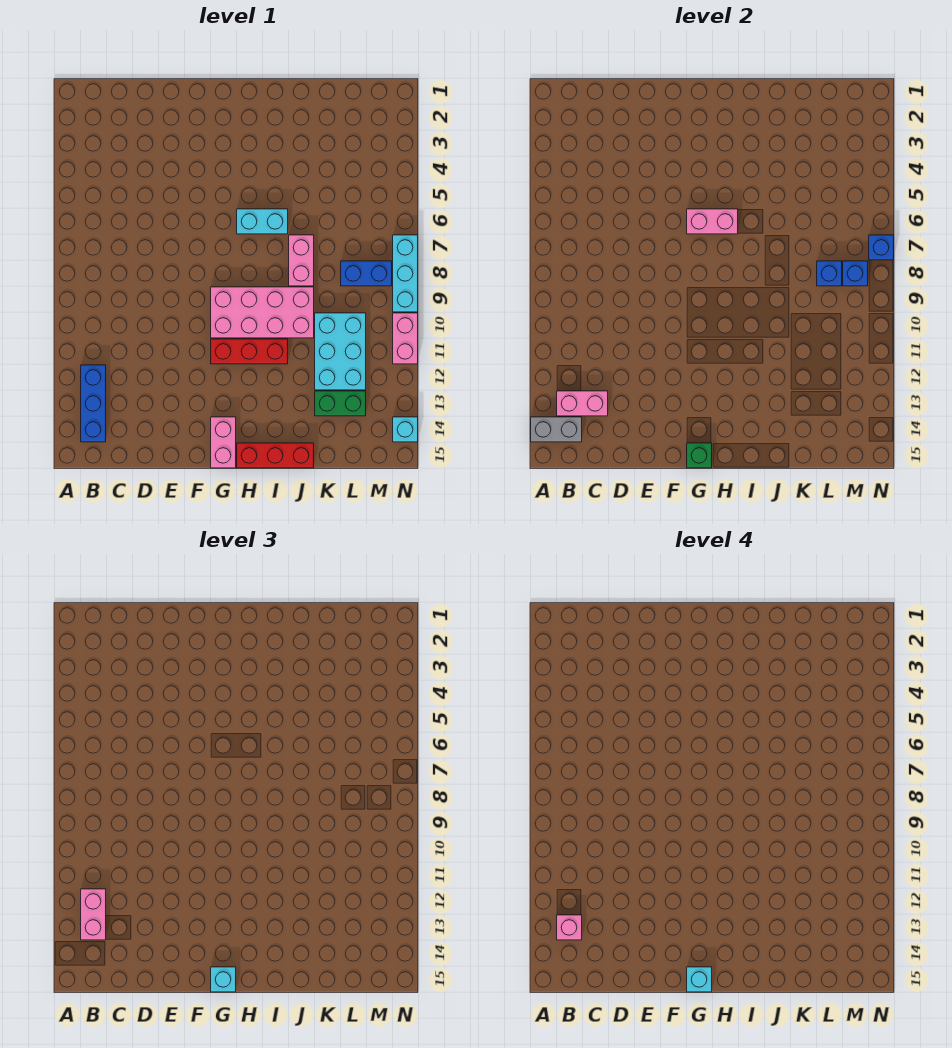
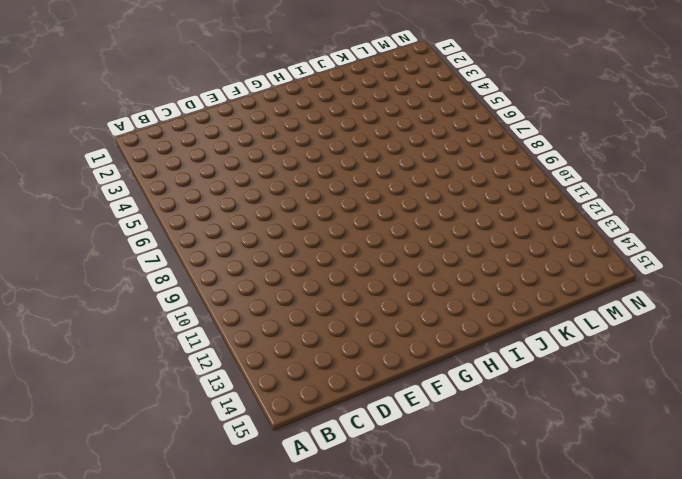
none -> blue 1x3 brick [81,365,106,442]
none -> pink 2x4 brick [211,287,314,338]
none -> red 1x3 brick [211,339,288,364]

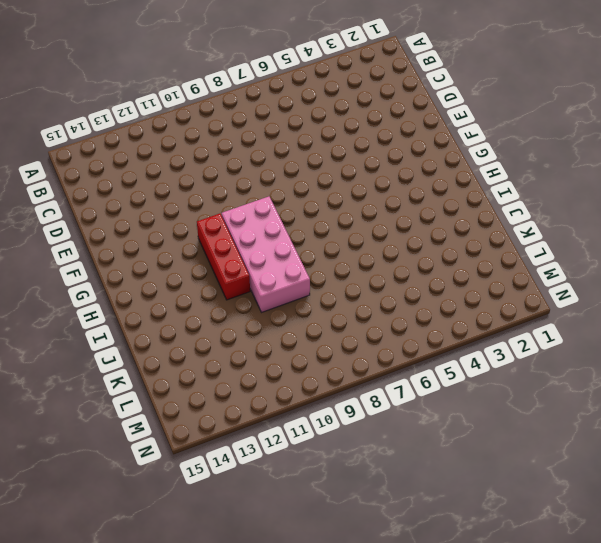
none -> blue 1x3 brick [81,365,106,442]
none -> pink 1x2 brick [211,417,236,468]
none -> cyan 1x2 brick [237,209,288,234]

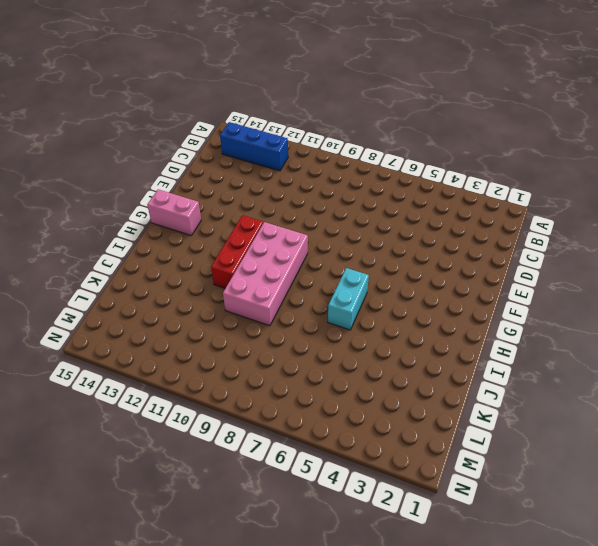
none -> red 1x3 brick [237,443,314,468]
none -> pink 1x2 brick [289,235,314,286]
none -> cyan 2x3 brick [315,313,366,390]

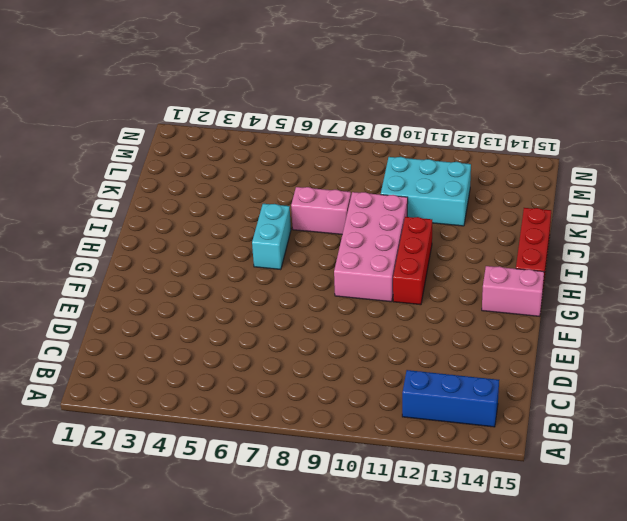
none -> green 1x2 brick [315,391,366,416]
none -> blue 1x2 brick [341,261,392,286]
none -> cyan 1x3 brick [393,235,418,312]

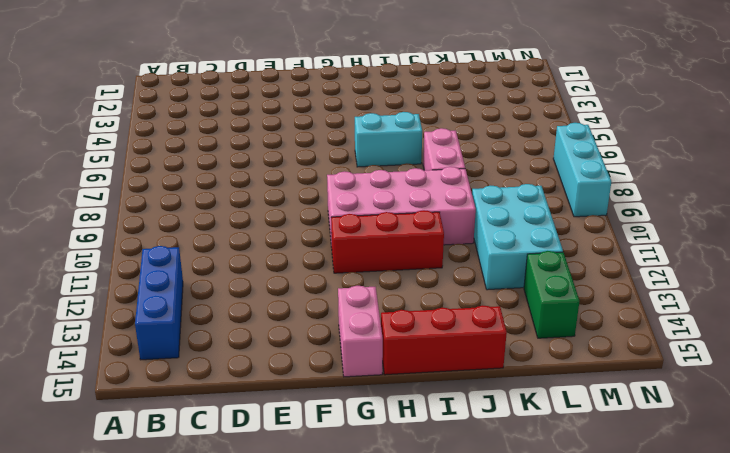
green 1x2 brick [524,251,580,338] -> green 1x2 brick turned to [315,391,366,416]
none -> blue 1x2 brick [341,261,392,286]
none -> pink 1x2 brick [393,313,418,364]
none -> cyan 1x1 brick [393,417,418,442]

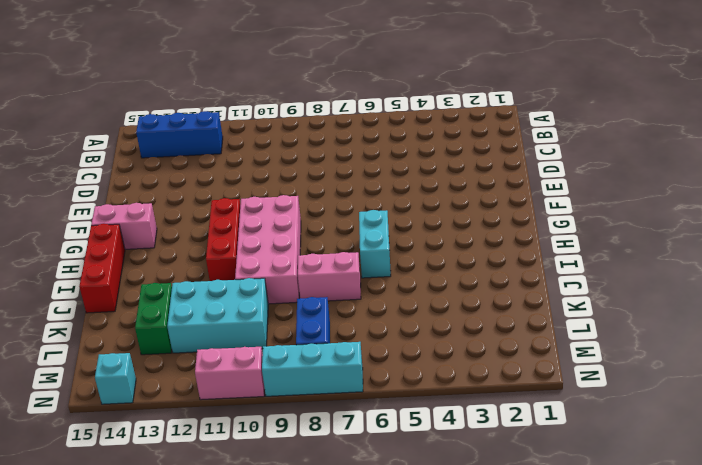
none -> grey 1x2 brick [531,417,582,442]
none -> pink 1x2 brick [557,391,608,416]
none -> pink 1x2 brick [687,209,738,234]

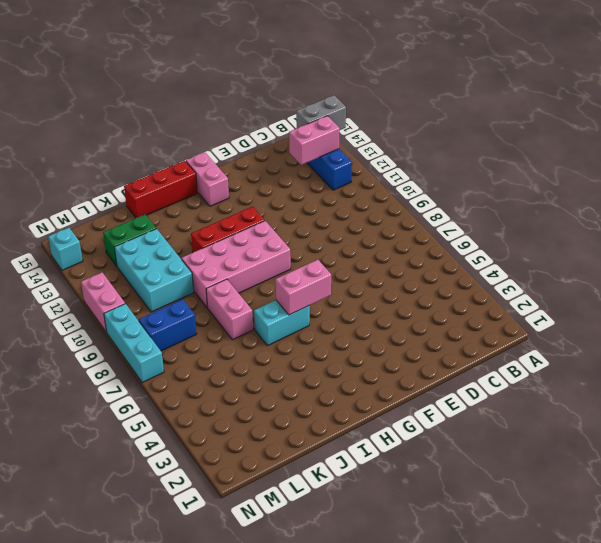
none -> green 1x1 brick [687,443,712,468]
none -> blue 1x1 brick [817,261,842,286]
none -> blue 1x1 brick [843,261,868,286]

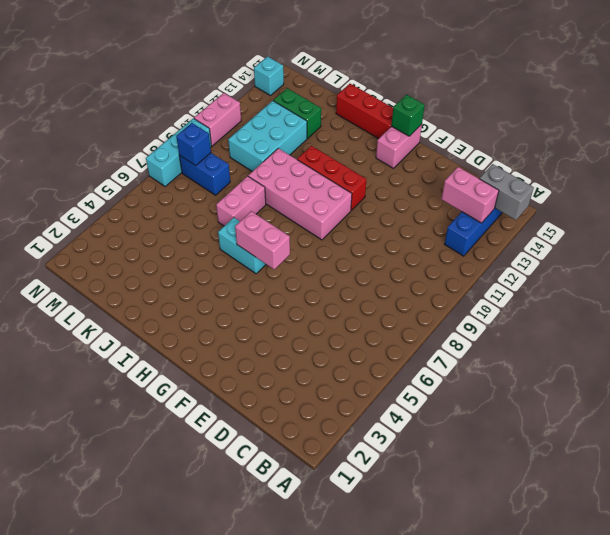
none -> blue 1x1 brick [817,261,842,286]
none -> blue 1x1 brick [869,235,894,260]
none -> pink 1x2 brick [81,889,106,940]

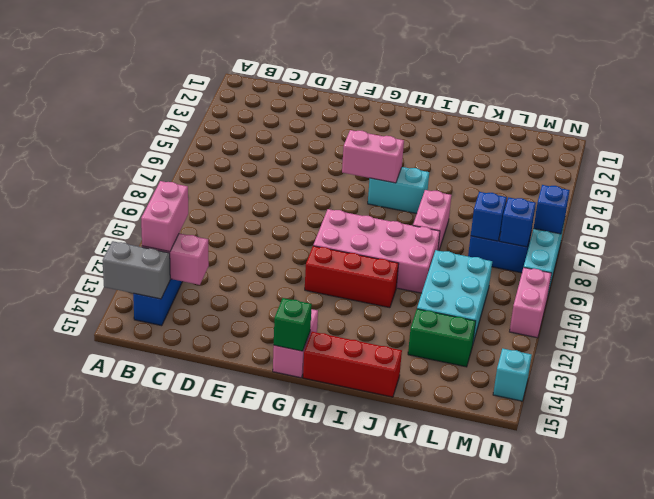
none -> cyan 1x1 brick [211,967,236,992]
none -> pink 1x1 brick [557,915,582,940]
none -> cyan 1x1 brick [687,967,712,992]

